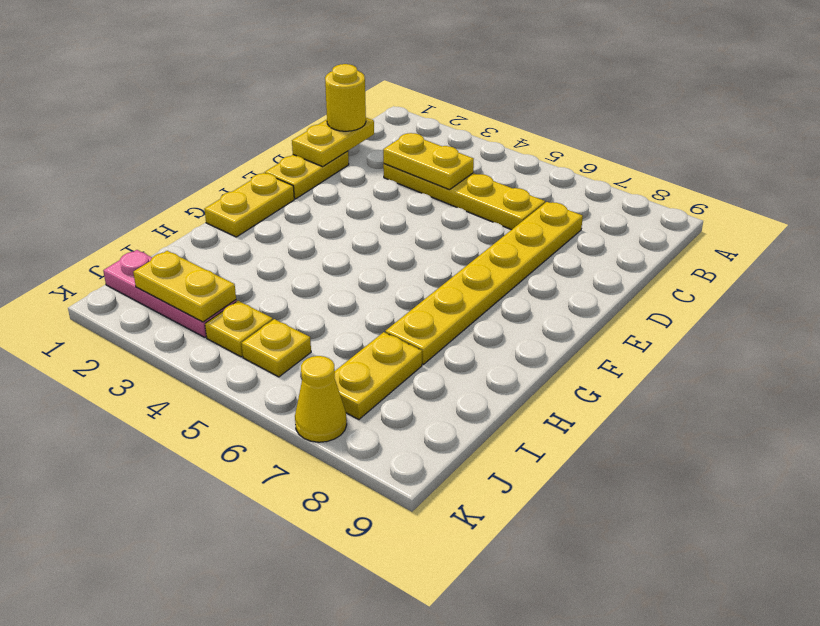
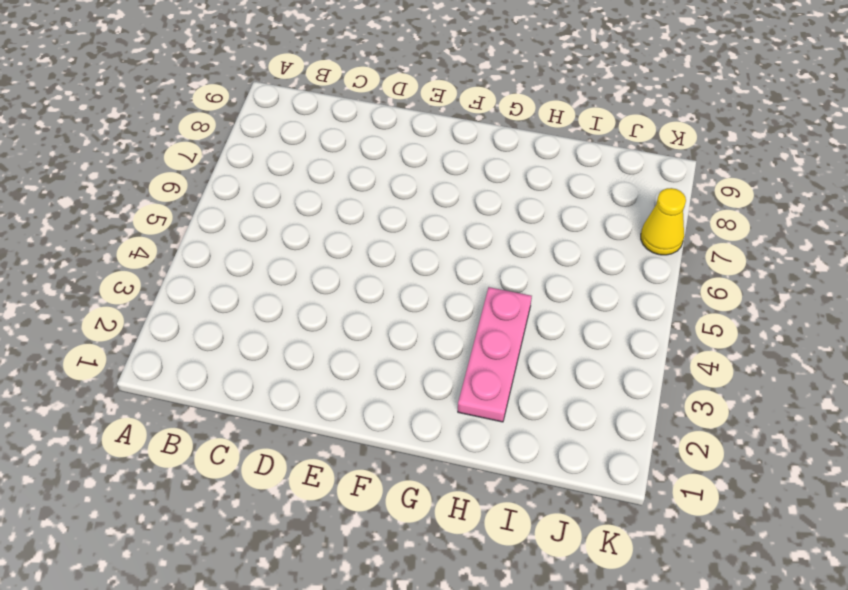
pink 1x3 plate [458,287,532,422] -> pink 1x3 plate moved to [103,250,236,337]
none -> yellow 1x4 plate [383,164,545,230]
none -> yellow 1x6 plate [385,202,583,364]
none -> yellow 1x2 plate [265,151,349,199]

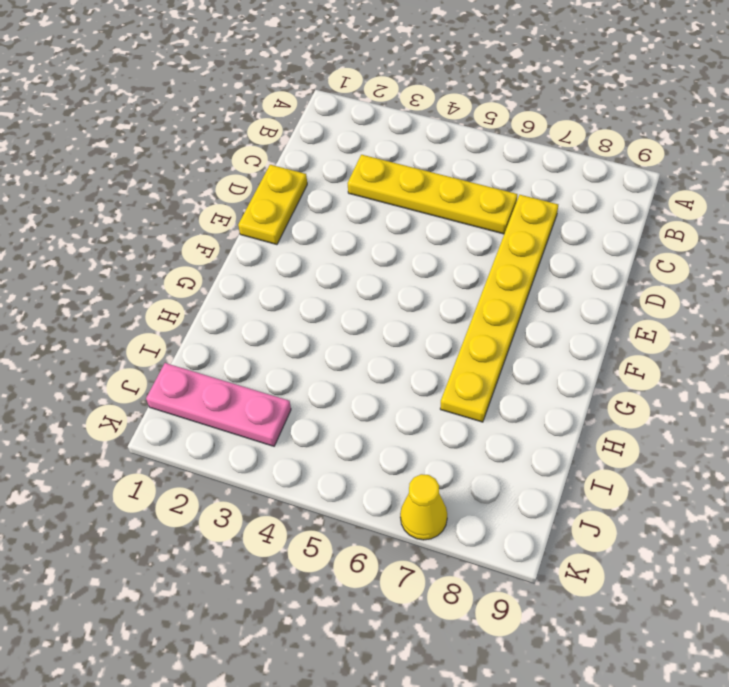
none -> yellow 1x2 plate [204,173,294,237]
none -> yellow 1x2 plate [335,332,422,420]
none -> yellow 1x1 plate [205,301,273,357]

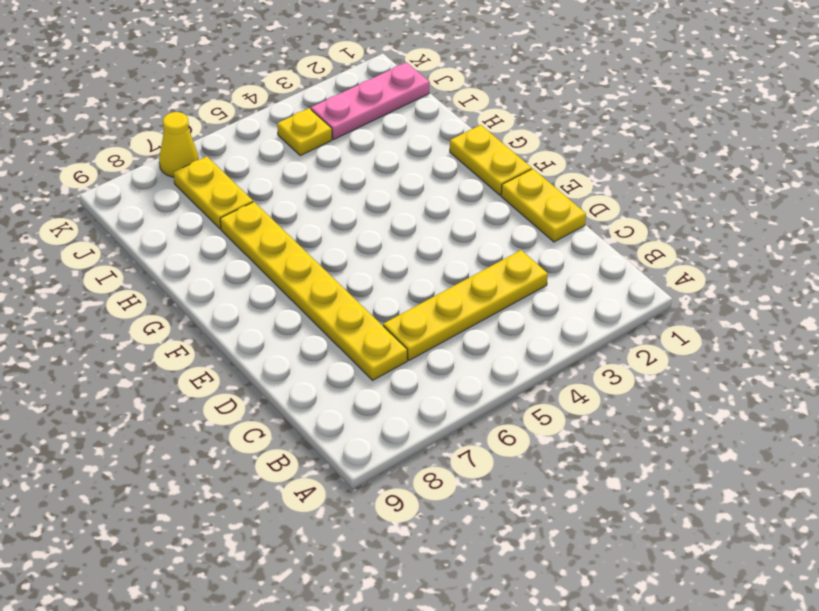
none -> yellow 1x1 plate [242,319,311,377]
none -> yellow 1x2 plate [292,118,374,167]
none -> yellow 1x2 plate [383,133,474,190]

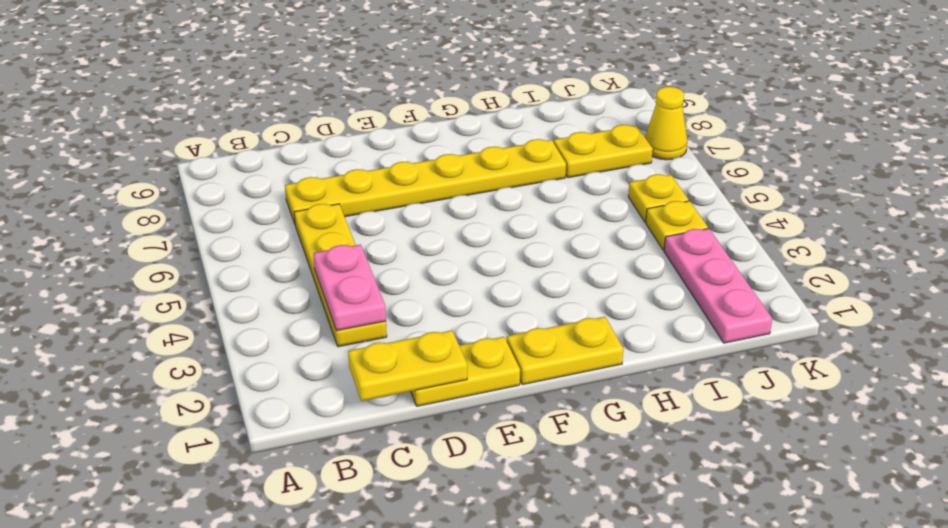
pink 1x2 plate [313,245,386,331] -> yellow 1x2 plate [383,133,474,190]
none -> yellow 1x2 plate [133,251,236,322]
none -> yellow 1x1 round brick [325,64,366,131]

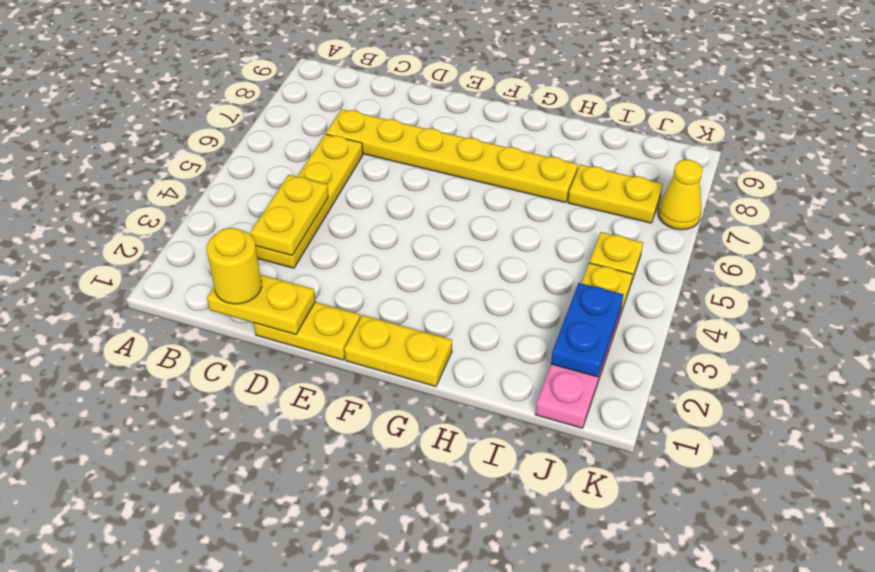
blue 1x2 plate [551,283,624,377] -> yellow 1x2 plate [133,251,236,322]

